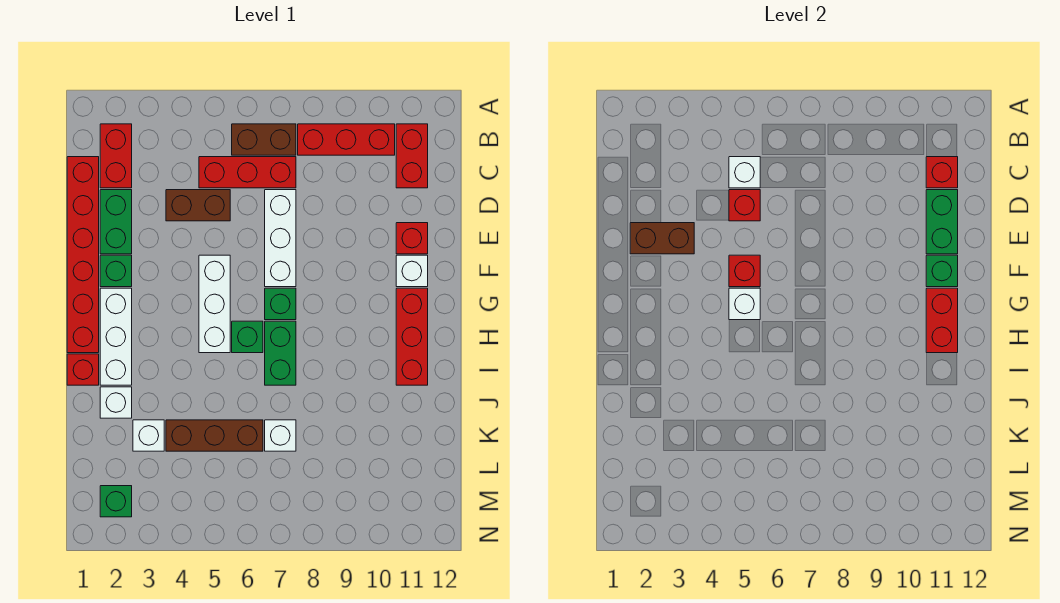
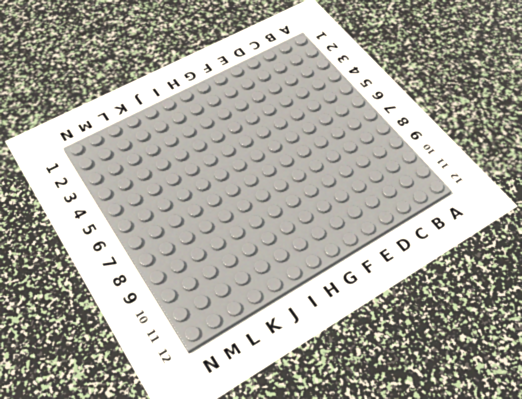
none -> red 1x2 brick [100,124,132,188]
none -> brown 1x2 brick [232,124,296,155]
none -> red 1x3 brick [298,124,395,155]
none -> red 1x2 brick [396,124,428,188]

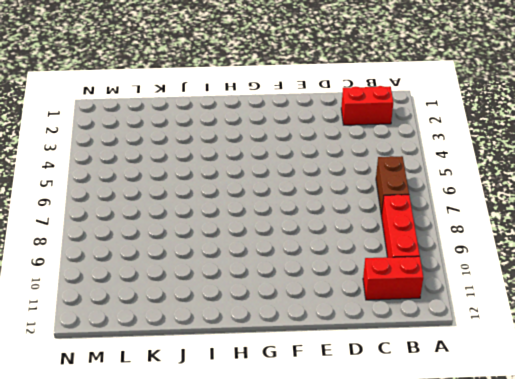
none -> red 1x6 brick [67,157,99,353]
none -> red 1x3 brick [199,157,296,188]
none -> green 1x2 brick [100,190,132,254]
none -> brown 1x2 brick [166,190,230,221]

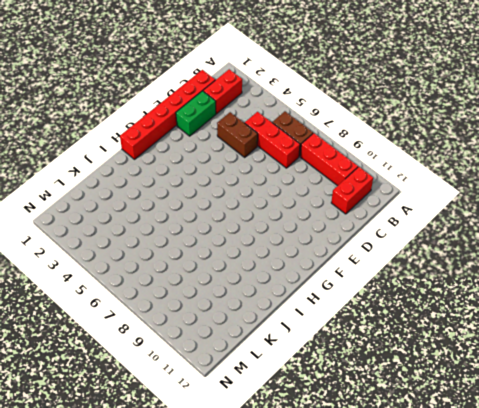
none -> white 1x3 brick [265,190,296,287]
none -> red 1x1 brick [396,223,428,254]
none -> green 1x1 brick [100,255,132,287]
none -> white 1x3 brick [199,255,230,353]

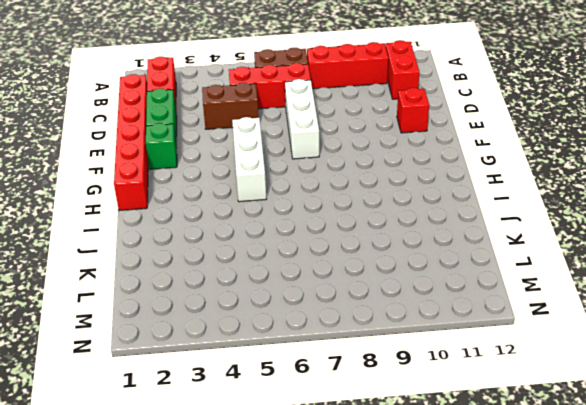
none -> white 1x1 brick [396,255,428,287]
none -> white 1x3 brick [100,288,132,385]
none -> green 1x1 brick [265,288,296,320]
none -> red 1x3 brick [396,288,428,385]

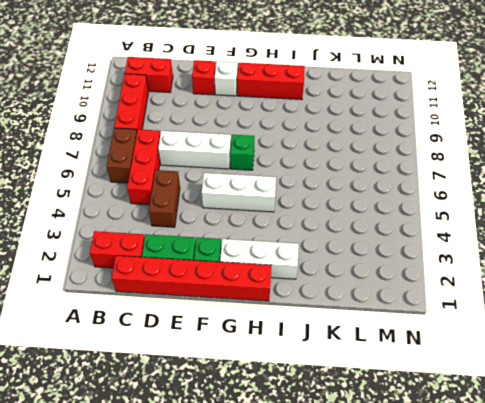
none -> green 1x1 brick [232,321,263,353]
none -> green 1x2 brick [265,321,296,385]
none -> red 1x1 brick [67,354,99,385]
none -> white 1x1 brick [100,387,132,418]

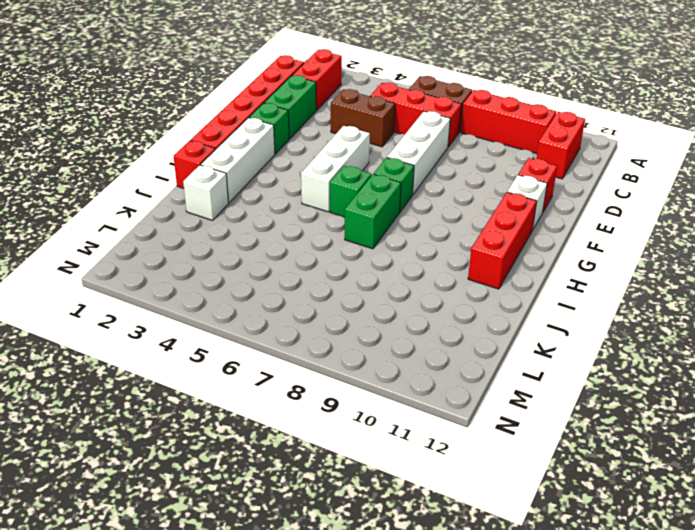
none -> white 1x1 brick [133,420,164,451]
none -> brown 1x3 brick [166,420,263,451]
none -> white 1x1 brick [265,420,296,451]
none -> green 1x1 brick [100,486,132,517]

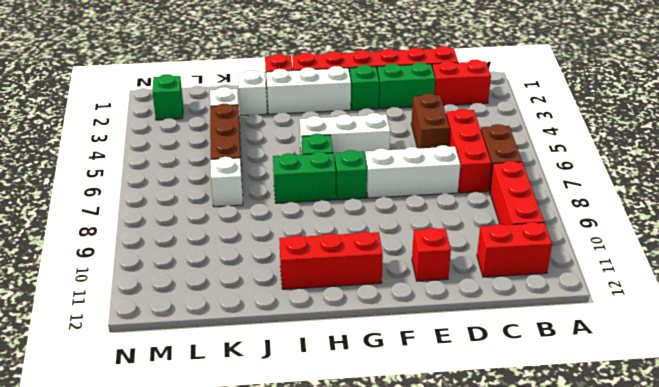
none -> white 1x1 brick [396,255,428,287]
none -> white 1x1 brick [729,157,760,188]
none -> red 1x1 brick [926,157,958,188]
none -> red 1x1 brick [729,190,760,221]

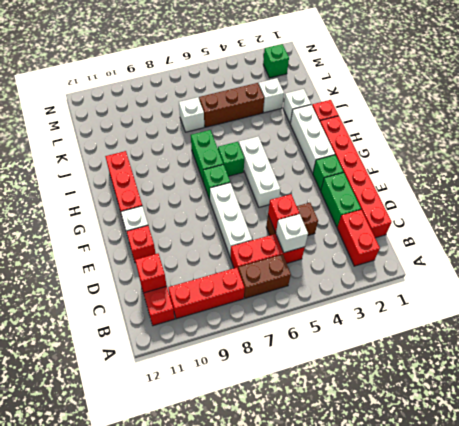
none -> green 1x2 brick [926,190,958,254]
none -> brown 1x2 brick [630,223,694,254]
none -> red 1x1 brick [729,255,760,287]
none -> green 1x1 brick [926,255,958,287]

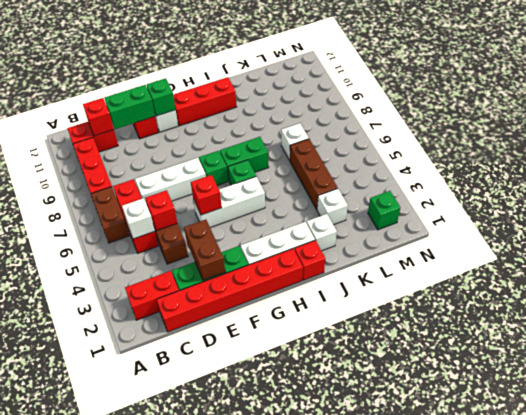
none -> white 1x1 brick [729,288,760,320]
none -> red 1x2 brick [926,288,958,353]

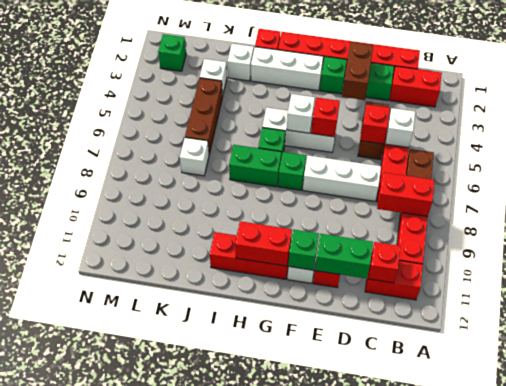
red 1x2 brick [377,172,435,217] -> none

